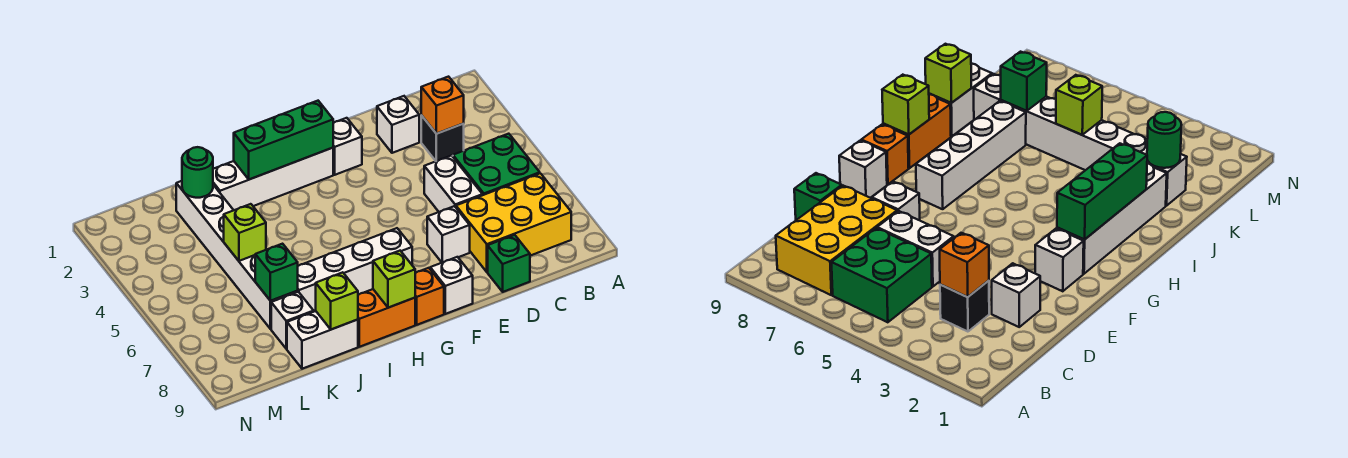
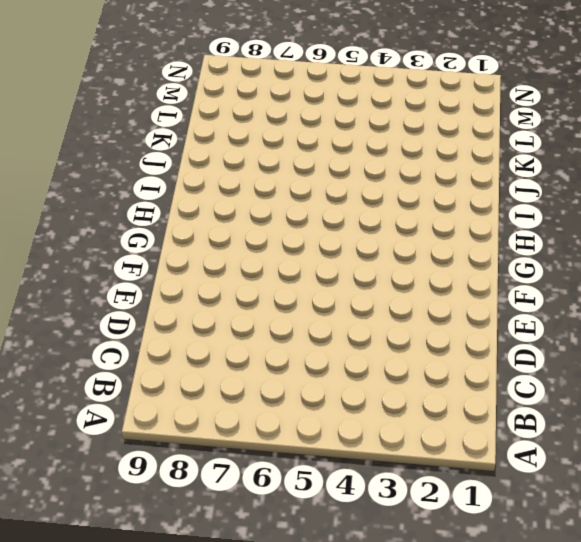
none -> green 2x2 brick [453,134,540,195]
none -> yellow 2x3 brick [456,173,571,272]
none -> black 1x1 brick [421,115,464,161]

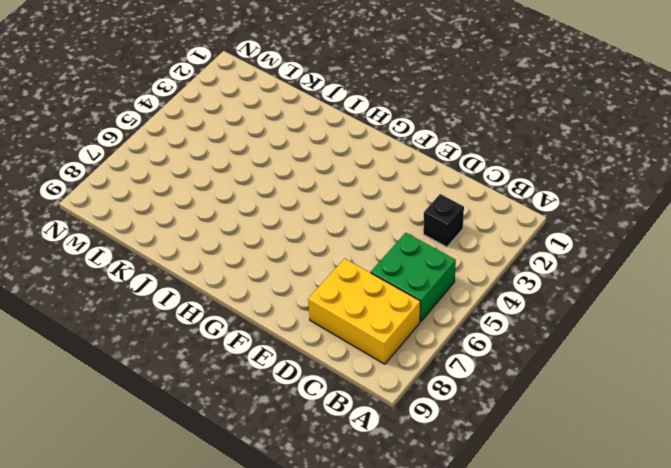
none -> white 1x1 brick [377,96,419,153]
none -> white 1x2 brick [424,156,482,212]
none -> green 1x1 brick [488,235,530,292]

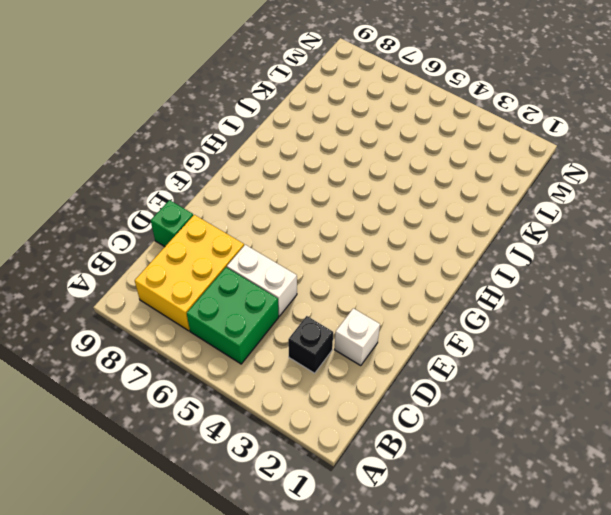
none -> white 1x1 brick [427,206,470,262]
none -> white 1x1 brick [333,118,362,175]
none -> white 1x1 brick [430,257,473,314]

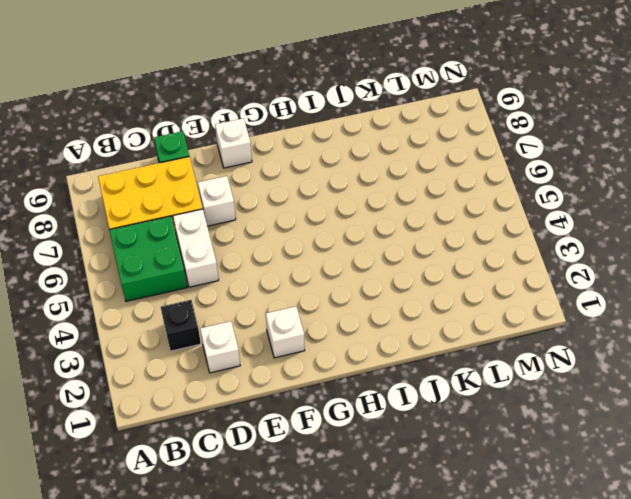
none -> white 1x4 brick [213,148,333,210]
none -> white 1x4 brick [298,228,412,311]
none -> orange 1x1 brick [415,268,444,325]

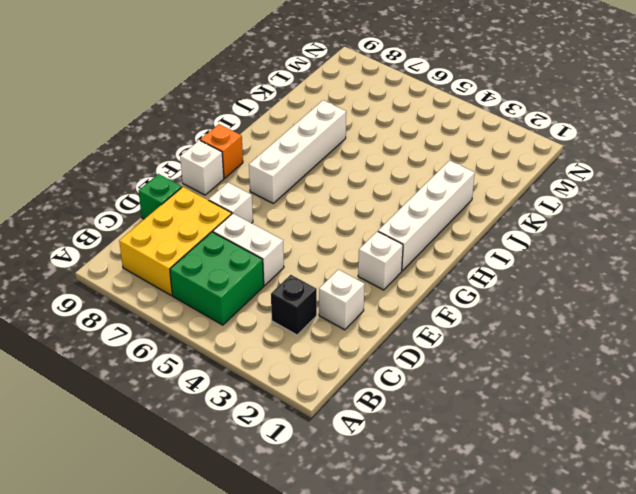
none -> orange 1x2 brick [358,289,415,347]
none -> white 1x2 brick [287,311,358,369]
none -> white 1x6 brick [176,181,298,329]

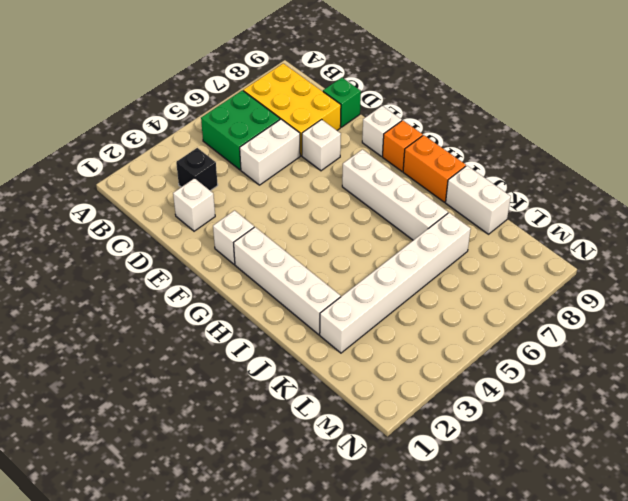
none -> white 1x1 brick [271,292,314,349]
none -> orange 1x1 brick [421,77,464,134]
none -> green 1x3 brick [234,101,333,179]

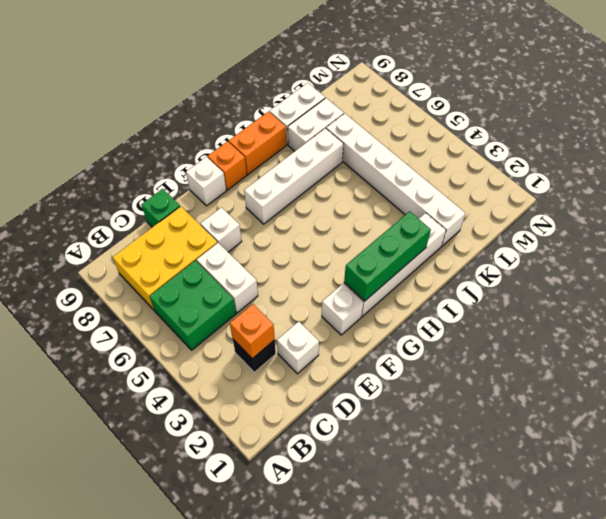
white 1x2 brick [288,98,344,151] -> white 1x1 brick [271,292,314,349]
none -> lime 1x1 brick [373,251,415,308]
none -> lime 1x1 brick [316,272,358,329]
none -> green 1x1 round brick [182,147,213,198]

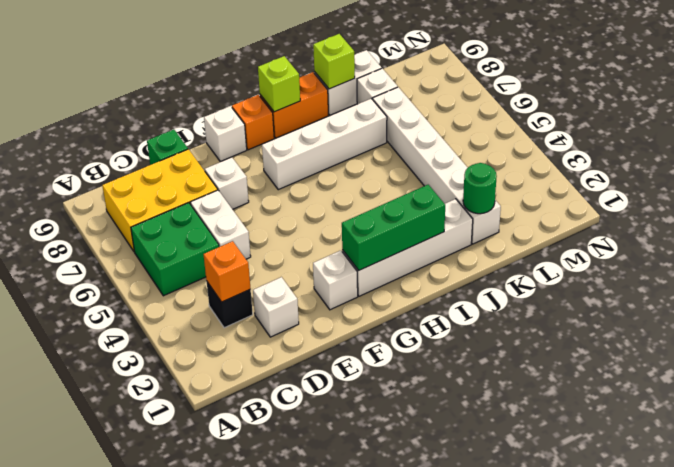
none -> lime 1x1 brick [224,204,266,261]
none -> green 1x1 brick [255,244,298,301]

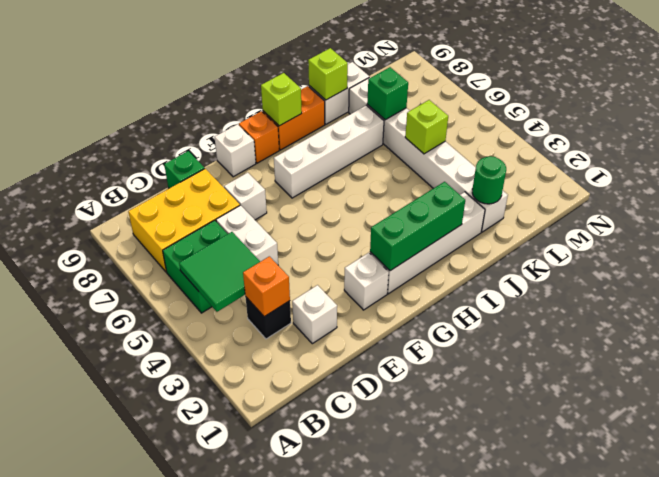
green 2x2 tile [179,232,260,312] -> none

